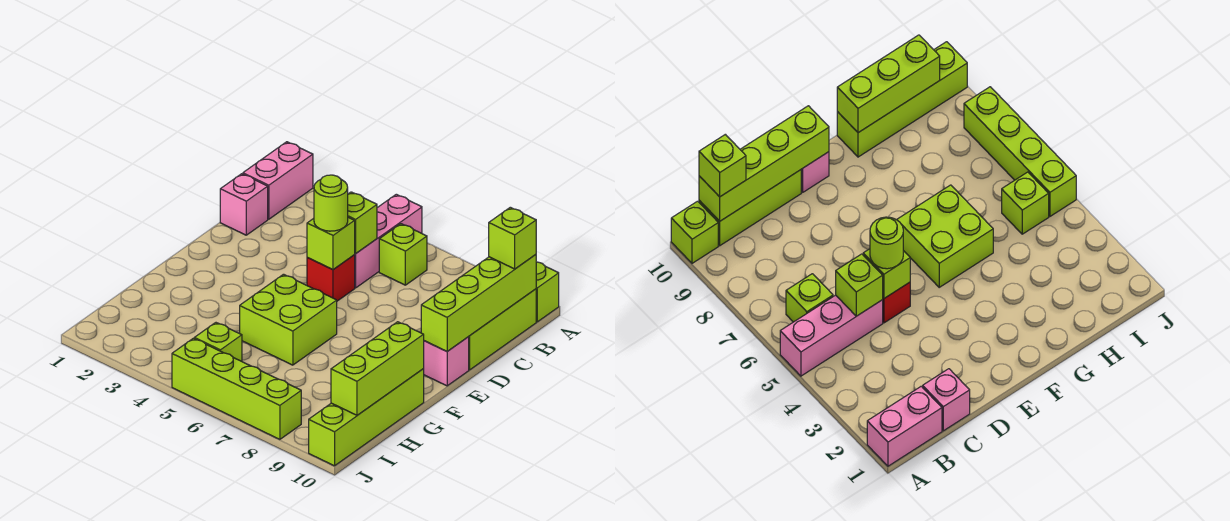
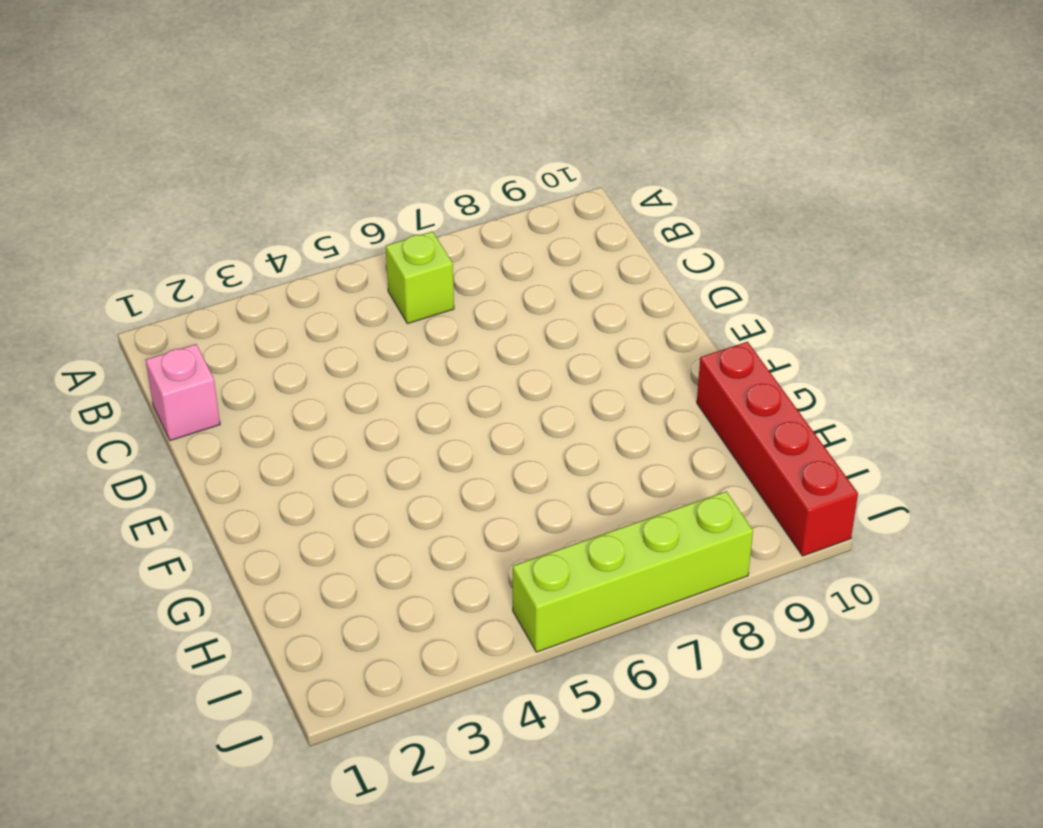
red 1x4 brick [697,342,858,556] -> lime 1x4 brick [309,369,424,466]
none -> pink 1x2 brick [243,142,313,219]
none -> pink 1x3 brick [355,194,422,288]
none -> lime 1x1 brick [536,262,559,322]

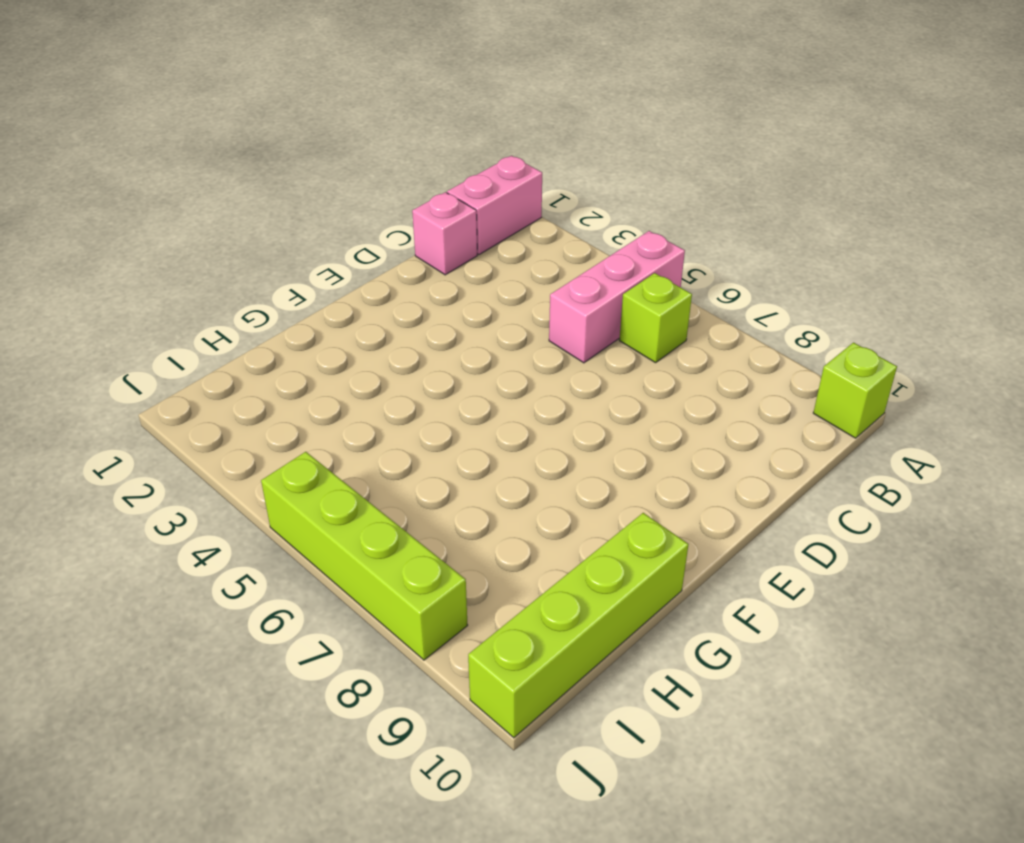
none -> lime 1x3 brick [469,289,536,370]
none -> red 1x1 brick [307,255,355,301]
none -> pink 1x1 brick [423,337,469,386]

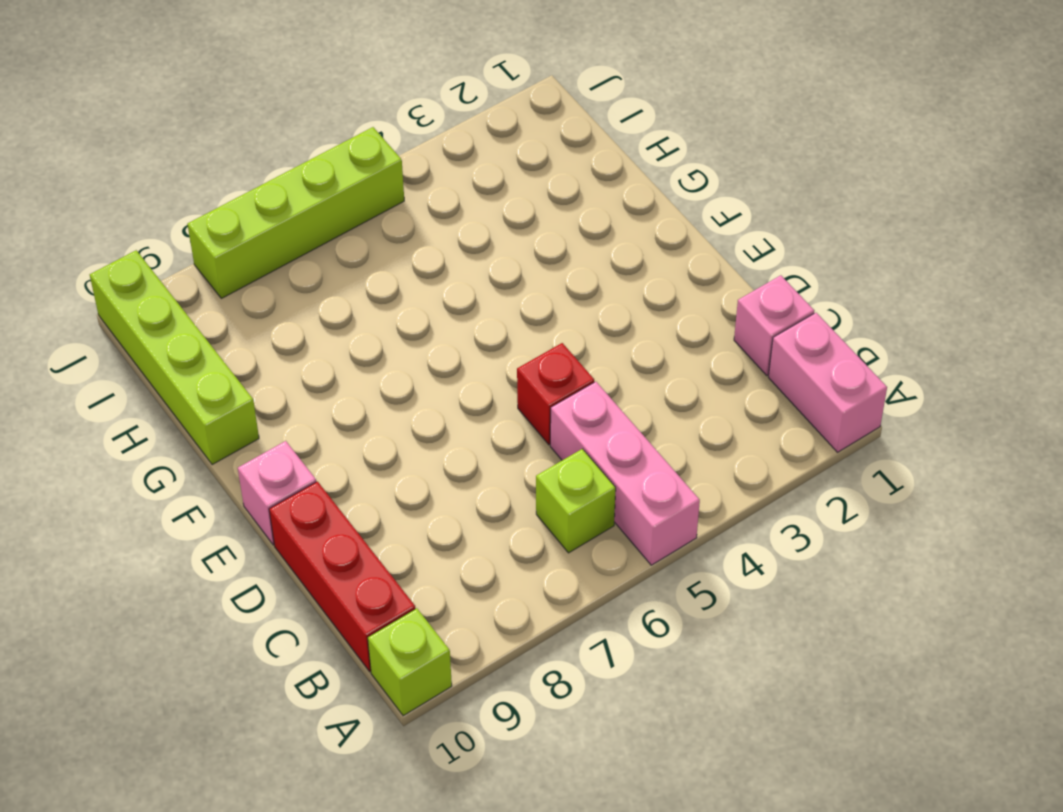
red 1x3 brick [269,482,415,671] -> lime 1x3 brick [469,289,536,370]
none -> lime 2x2 brick [240,274,337,365]
none -> lime 1x1 brick [194,323,242,361]
none -> lime 1x4 brick [421,254,536,351]

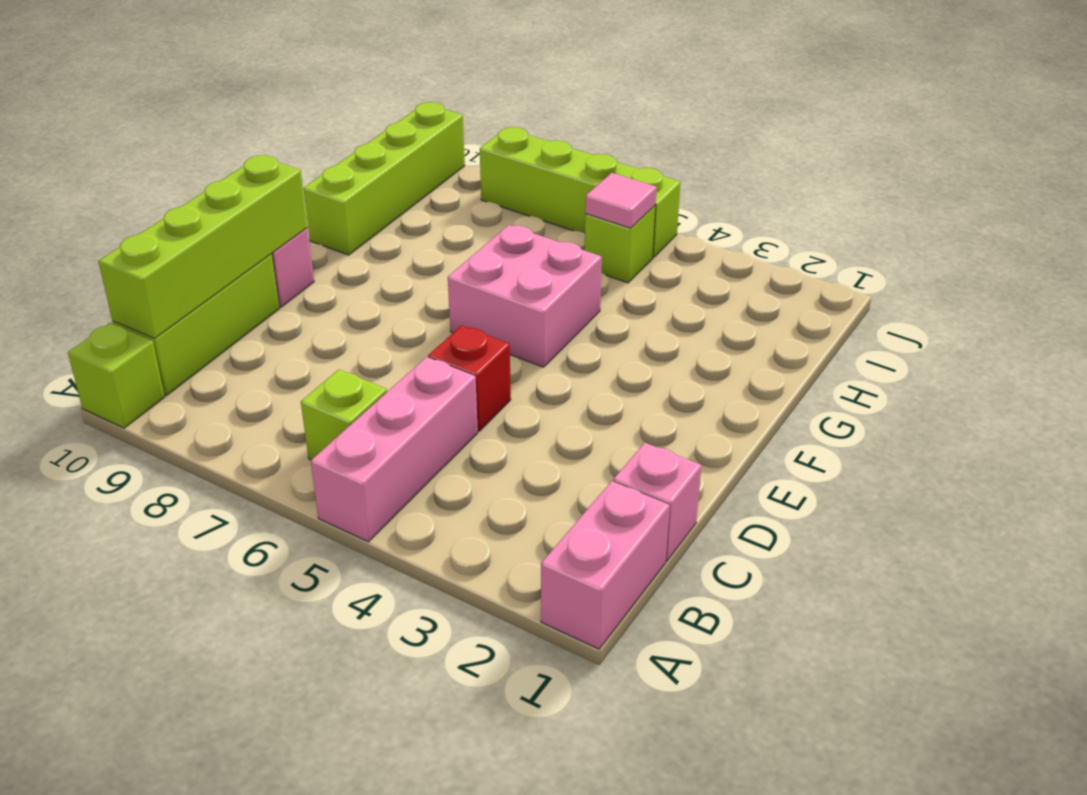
pink 2x2 brick [448,225,602,367] -> lime 2x2 brick [240,274,337,365]
pink 1x1 tile [585,173,657,228] -> none
none -> lime 1x1 brick [348,192,377,253]
none -> lime 1x1 brick [307,217,355,270]
none -> lime 1x3 brick [331,322,424,415]

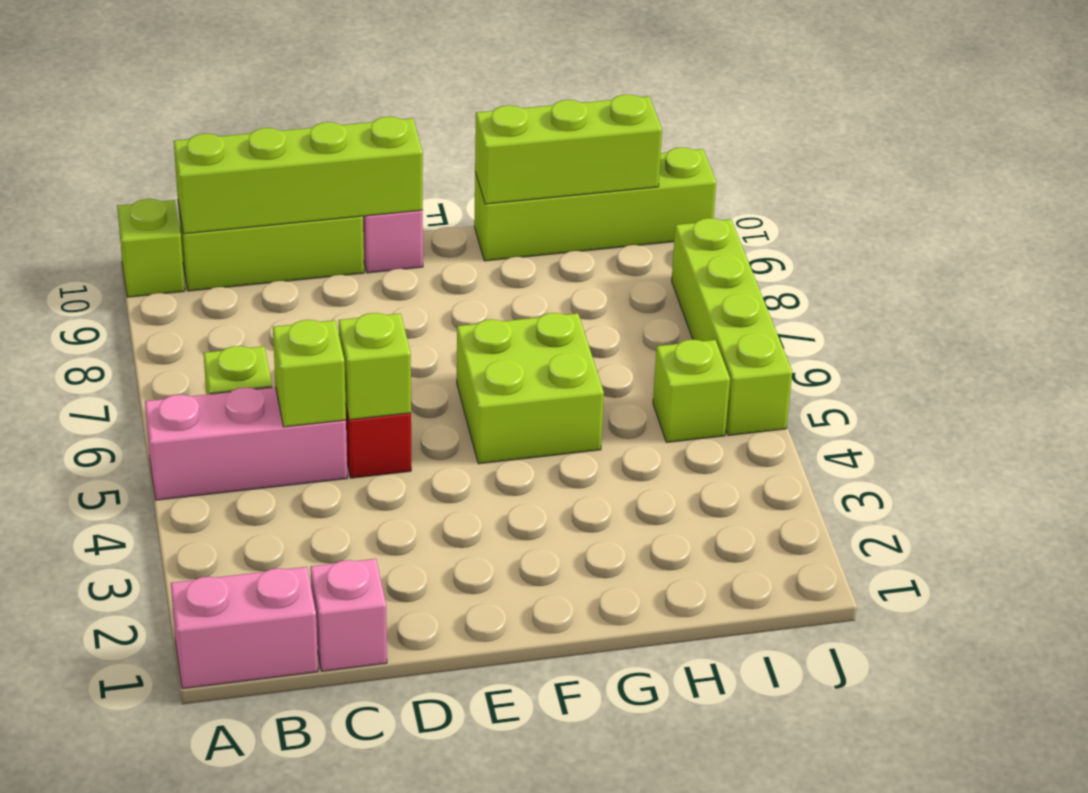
none -> lime 1x1 brick [489,207,536,269]
none -> lime 1x1 round brick [314,175,348,231]

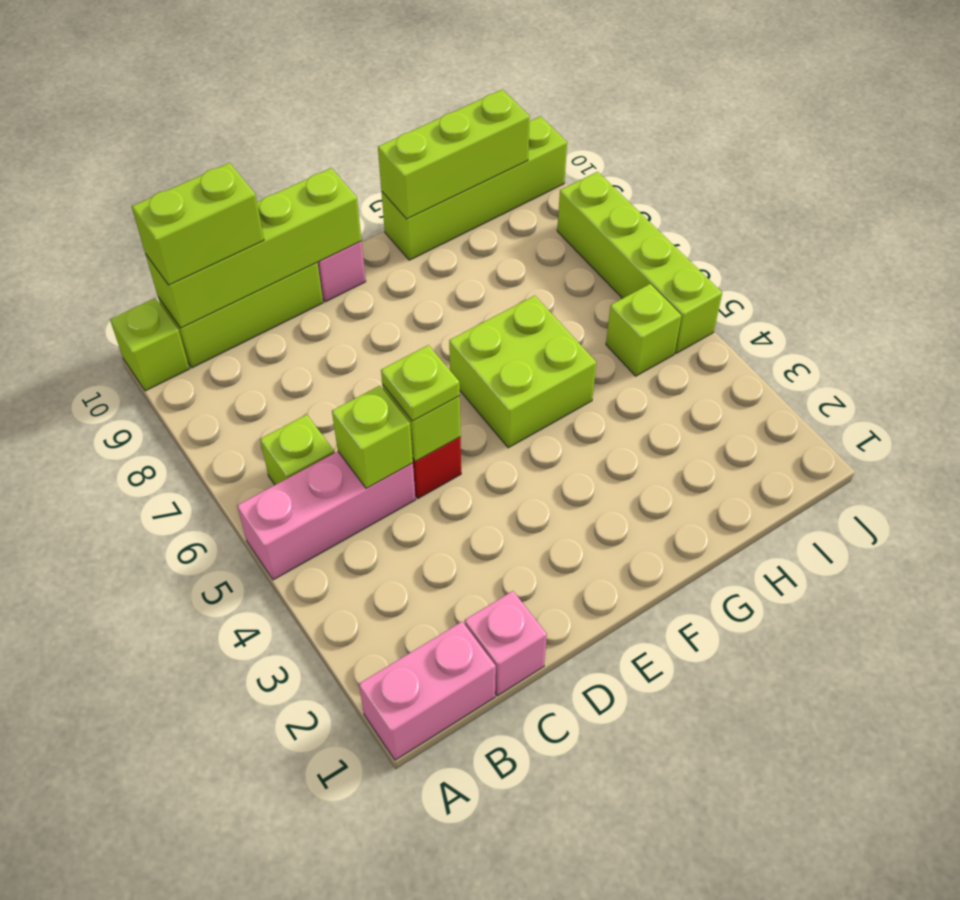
lime 1x2 brick [132,163,264,285] -> lime 1x1 brick [489,207,536,269]
lime 1x1 plate [381,345,460,421] -> lime 1x1 round brick [314,175,348,231]

